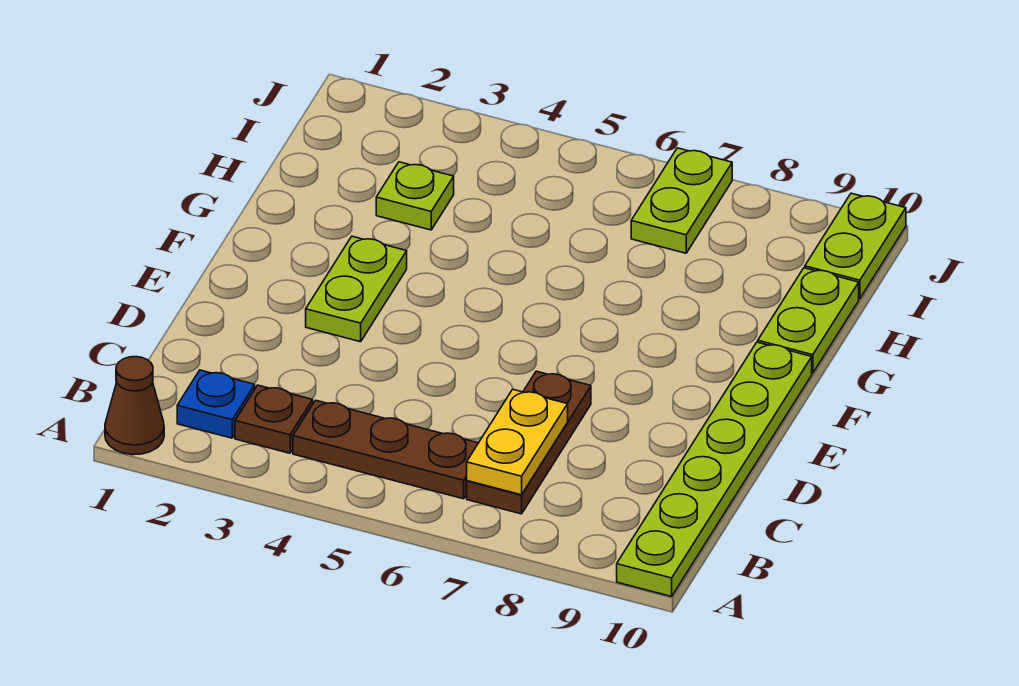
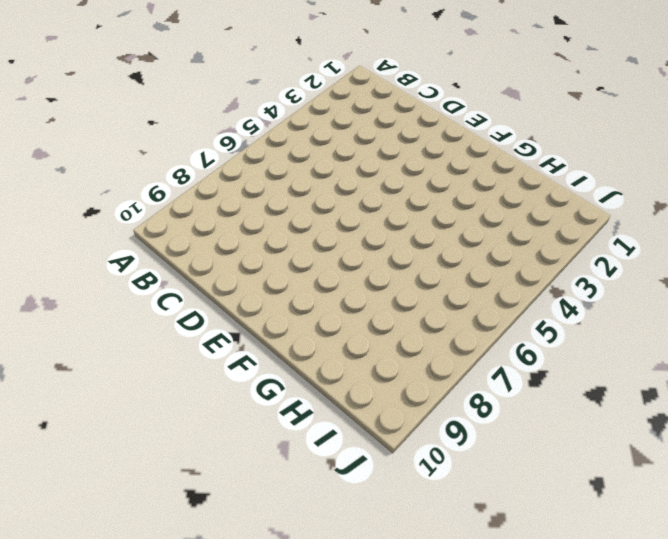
none -> brown 1x1 cone [105,357,164,455]
none -> lime 1x6 plate [617,342,812,597]
none -> blue 1x1 plate [177,370,255,438]

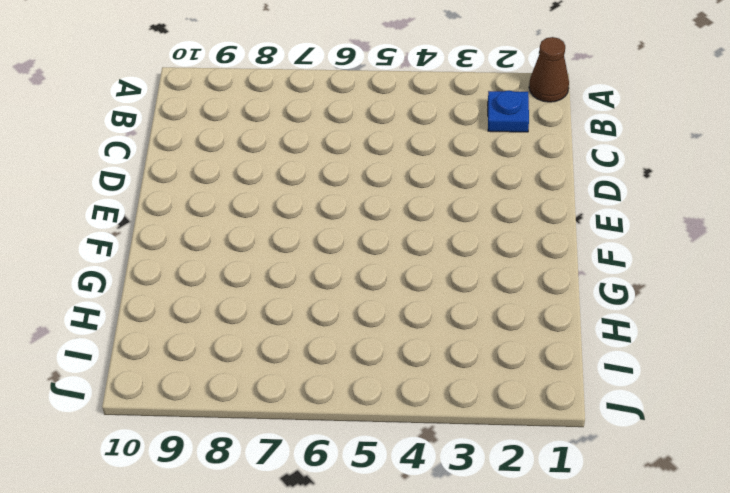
none -> lime 1x6 plate [617,342,812,597]
none -> brown 1x1 plate [235,385,313,453]
none -> brown 1x3 plate [293,400,478,499]

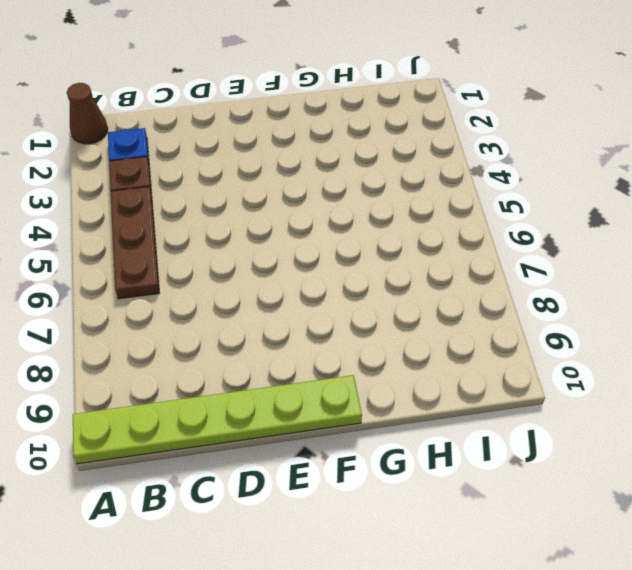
none -> brown 1x3 plate [467,371,591,514]
none -> lime 1x2 plate [306,236,407,342]
none -> lime 1x2 plate [758,268,859,373]

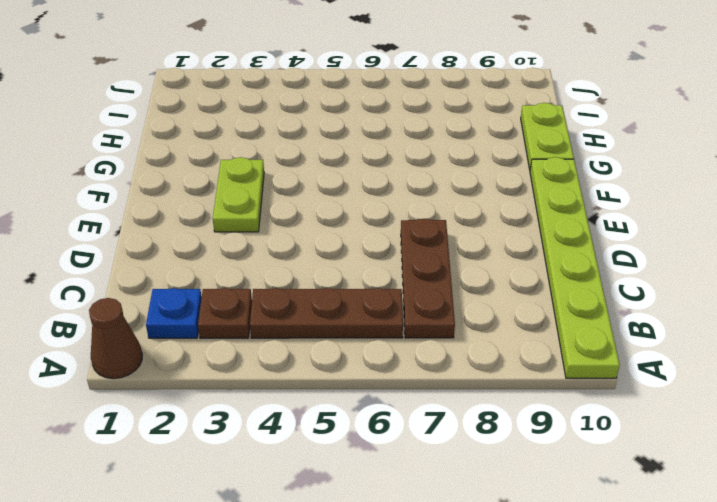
none -> lime 1x1 plate [376,162,454,230]
none -> lime 1x2 plate [631,148,732,253]
none -> lime 1x2 plate [805,193,906,299]

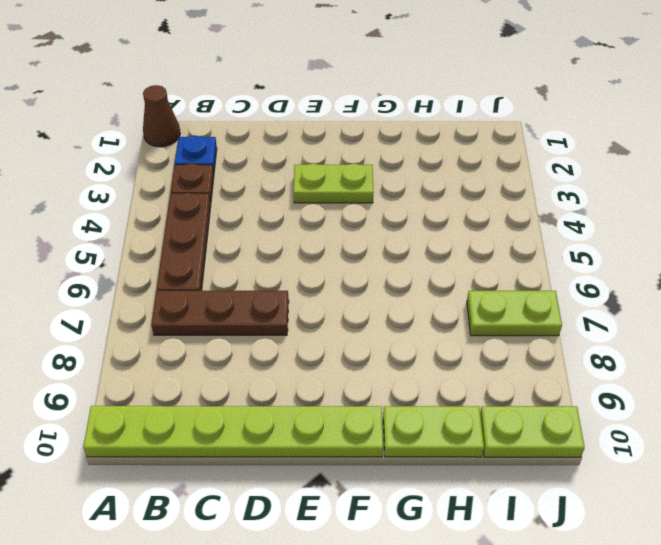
none -> lime 1x1 plate [376,162,454,230]
none -> yellow 1x2 plate [467,389,568,495]

